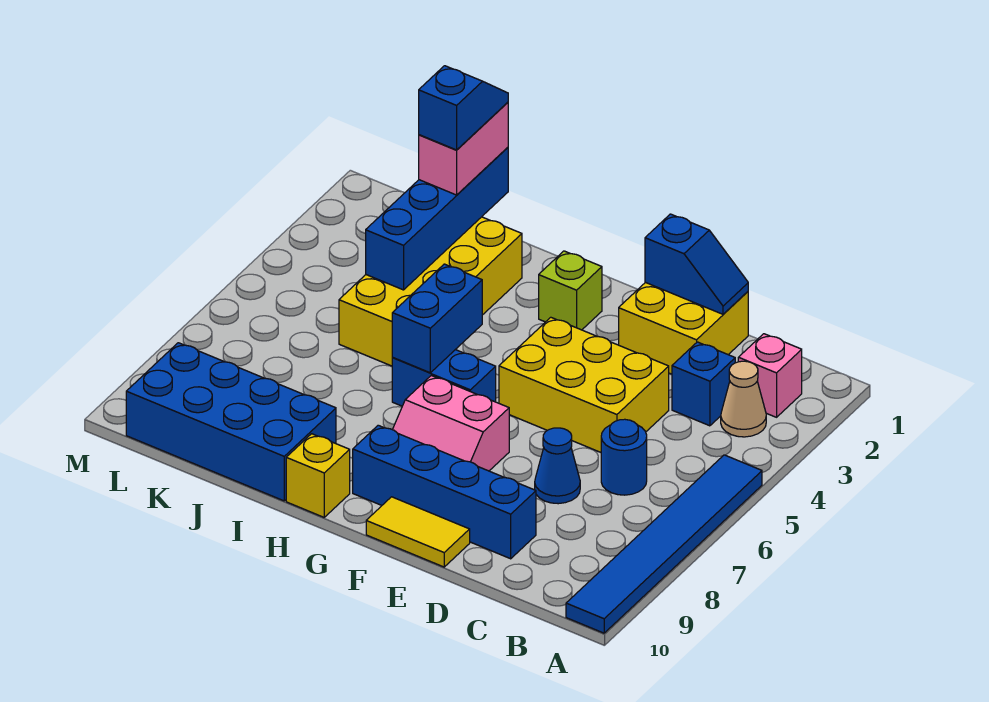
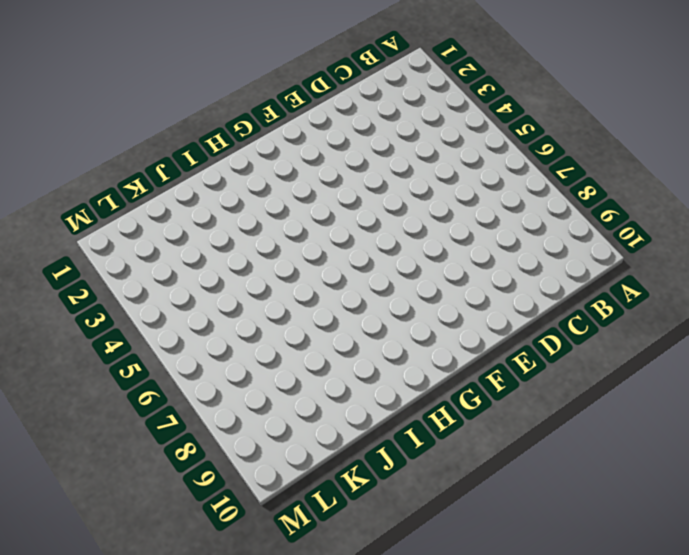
none -> blue 1x6 tile [566,455,762,633]
none -> pink 1x1 brick [738,334,802,417]
none -> tan 1x1 cone [721,361,766,437]

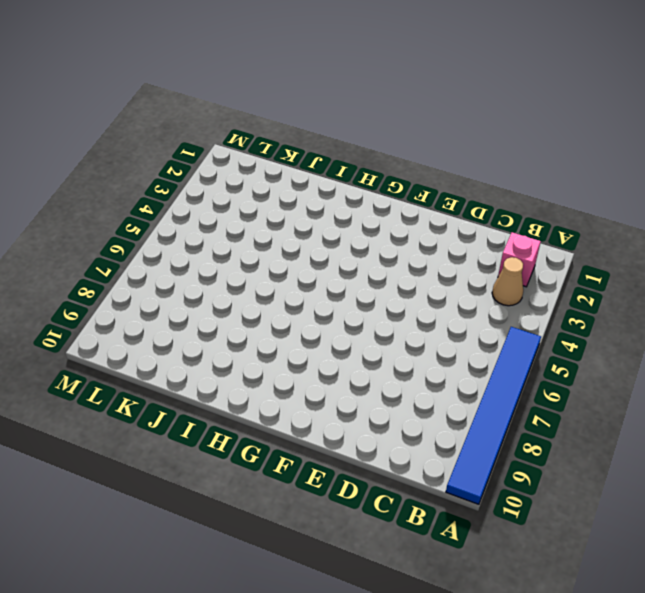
none -> blue 1x1 brick [672,342,735,426]
none -> blue 1x1 round brick [601,419,647,495]
none -> yellow 2x2 brick [619,282,748,374]

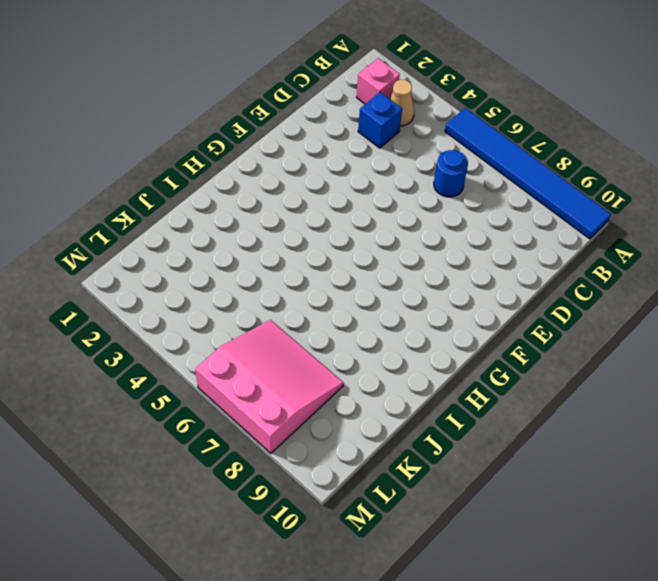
pink 3x3 slope [195,320,343,453] -> none
none -> yellow 2x2 brick [619,282,748,374]
none -> yellow 2x3 brick [499,317,669,452]
none -> blue 1x1 cone [535,428,580,504]

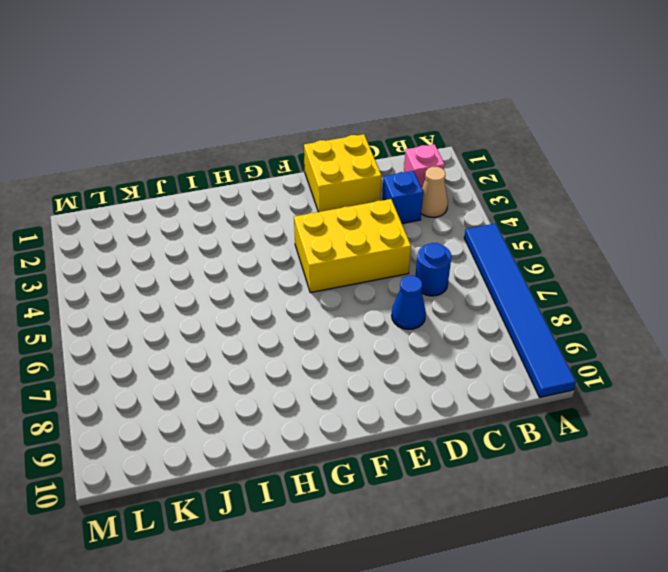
none -> blue 1x4 brick [353,425,536,559]
none -> yellow 1x2 tile [366,497,470,567]
none -> pink 2x2 slope [393,376,509,471]

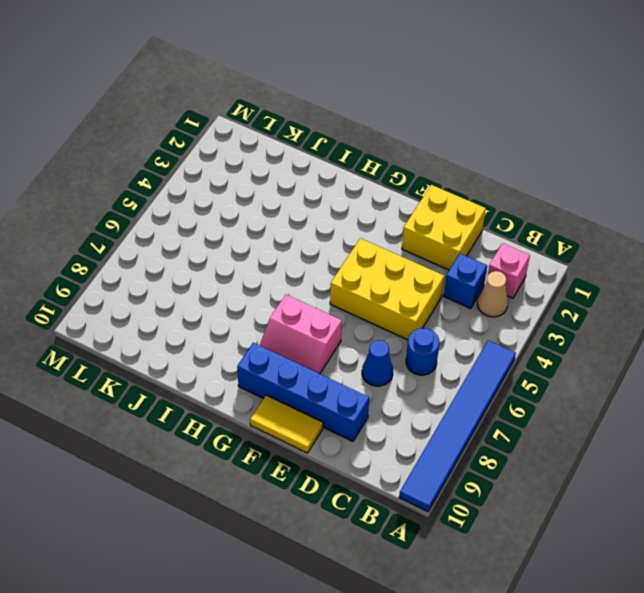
none -> lime 1x1 brick [539,251,602,330]
none -> blue 1x2 brick [392,350,496,406]
none -> yellow 1x1 brick [286,434,350,517]

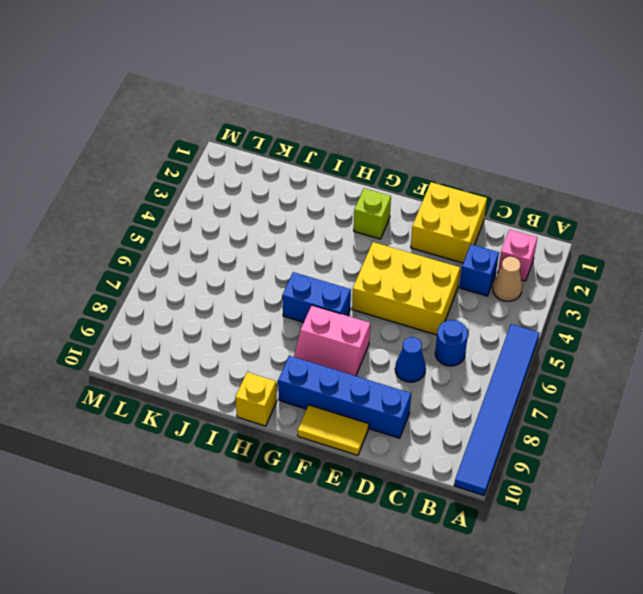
none -> yellow 2x4 brick [339,217,522,366]
none -> blue 2x4 brick [126,343,336,501]
none -> blue 1x2 slope [645,214,748,314]

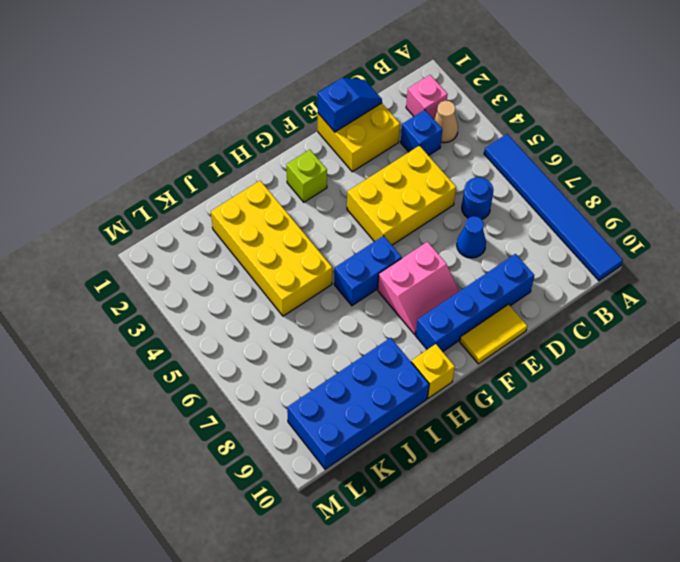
none -> blue 1x2 brick [392,264,482,373]
none -> blue 1x4 brick [366,147,508,290]
none -> pink 1x2 brick [419,102,508,195]

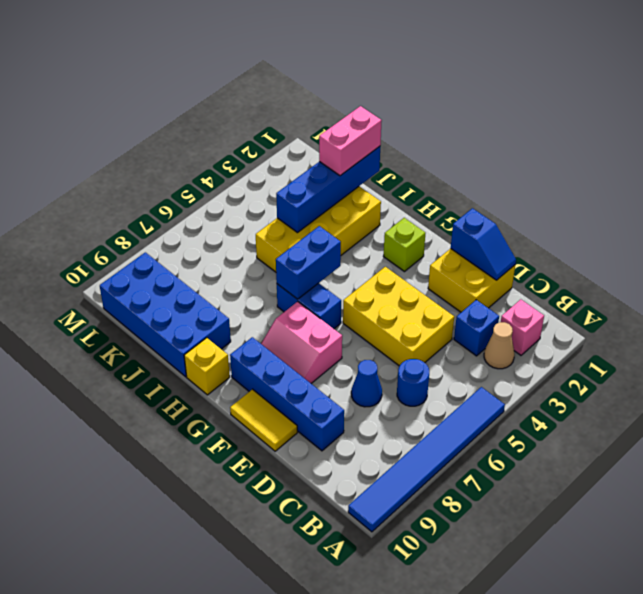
none -> blue 1x2 slope [419,66,508,150]

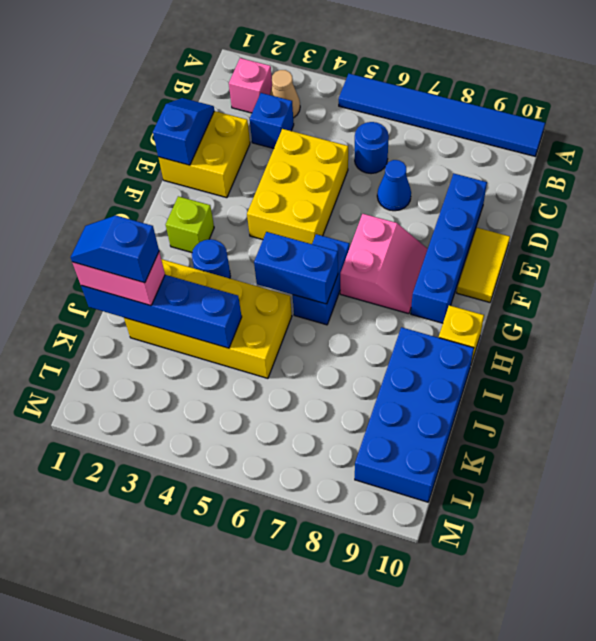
blue 1x1 round brick [192,239,230,278] -> none

